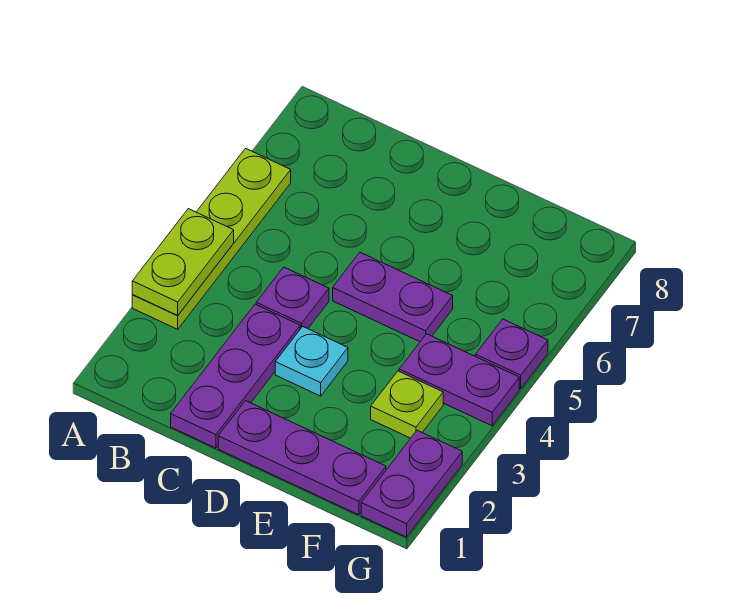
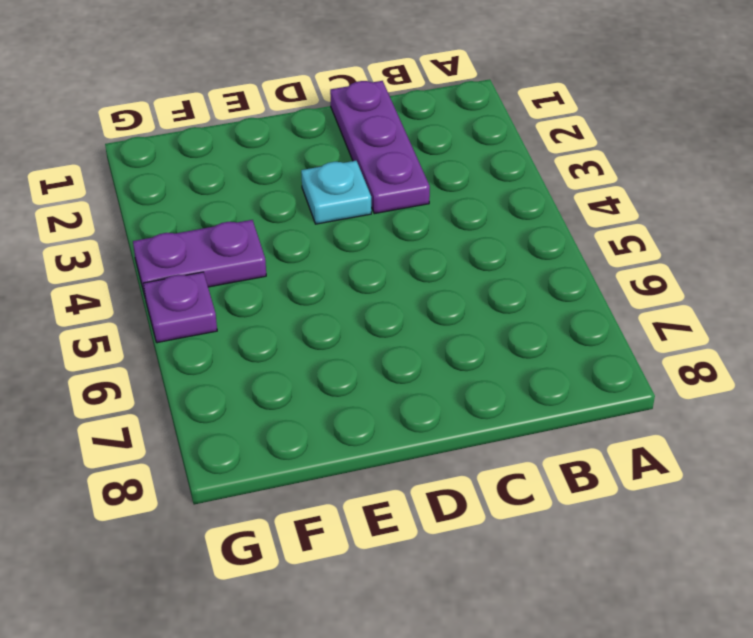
none -> lime 1x4 plate [132,149,291,329]
none -> purple 1x1 plate [256,267,329,329]

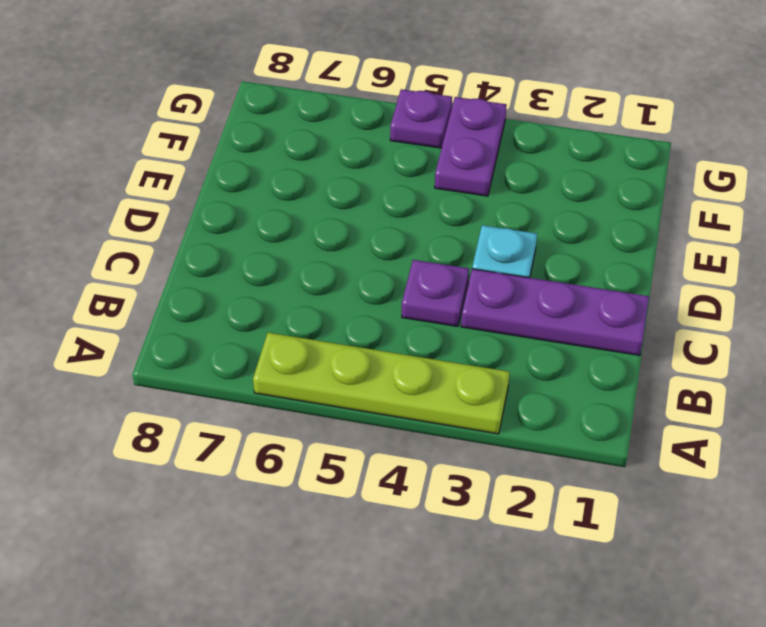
none -> purple 1x3 plate [218,401,386,515]
none -> purple 1x2 plate [333,252,453,342]

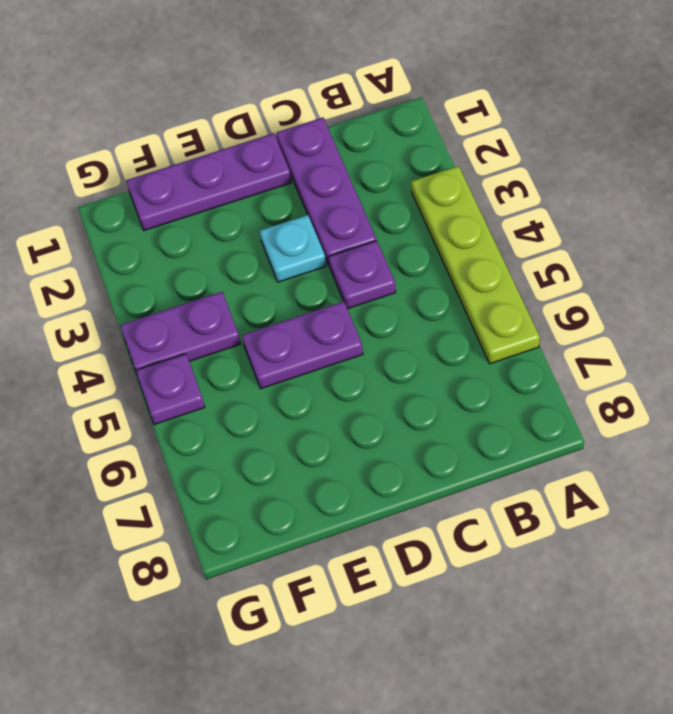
none -> lime 1x1 plate [371,371,443,438]
none -> purple 1x2 plate [361,430,462,537]

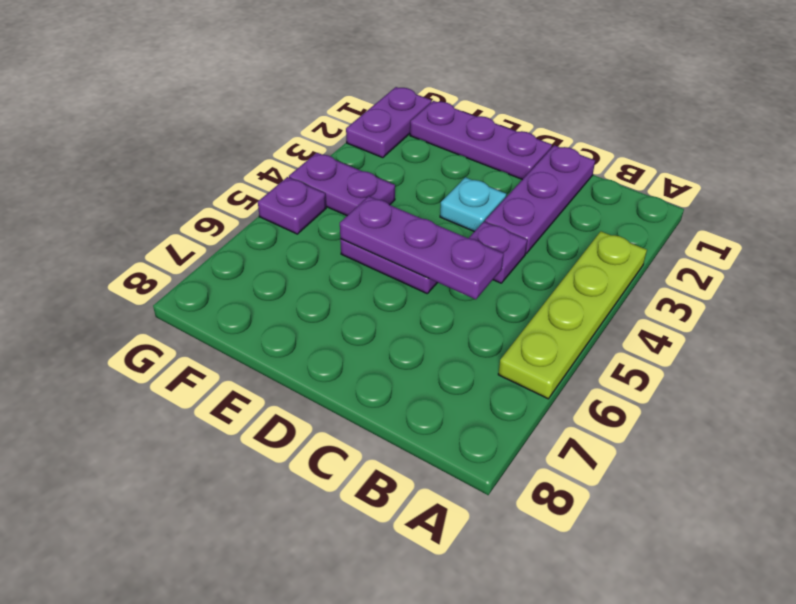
purple 1x3 plate [340,196,504,299] -> none
none -> lime 1x1 plate [371,371,443,438]
none -> lime 1x2 plate [132,209,234,316]

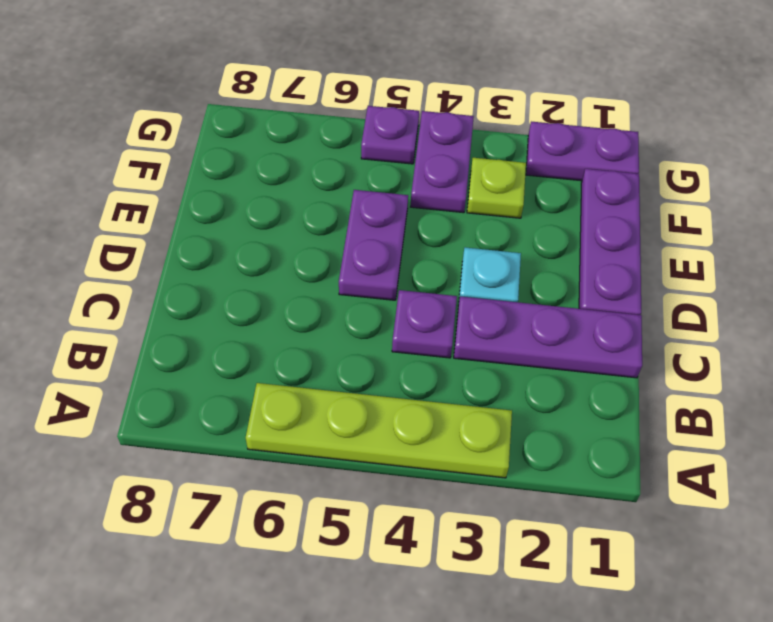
none -> lime 1x2 plate [132,209,234,316]

